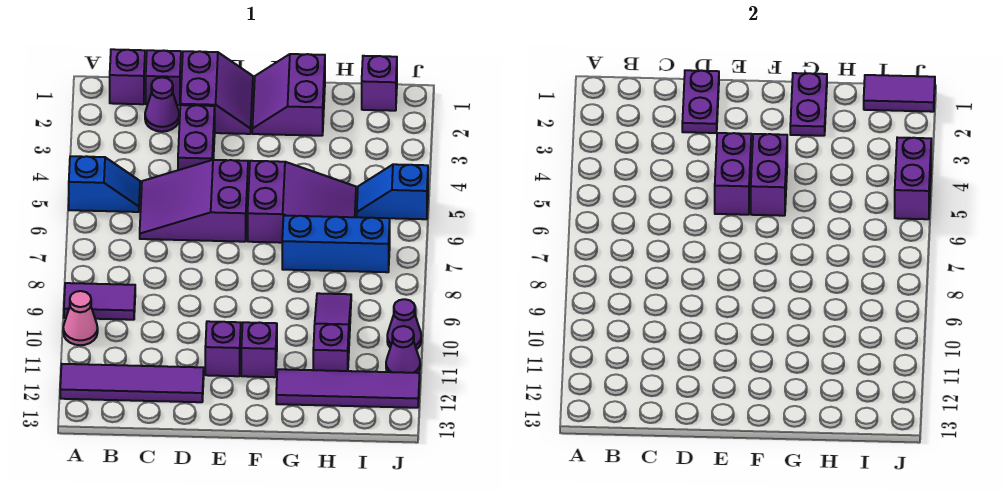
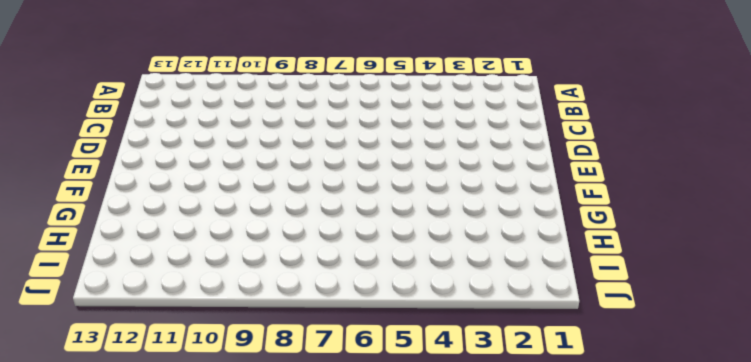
none -> blue 1x2 slope [69,156,140,212]
none -> purple 1x2 tile [64,283,135,320]
none -> pink 1x1 cone [63,291,98,345]

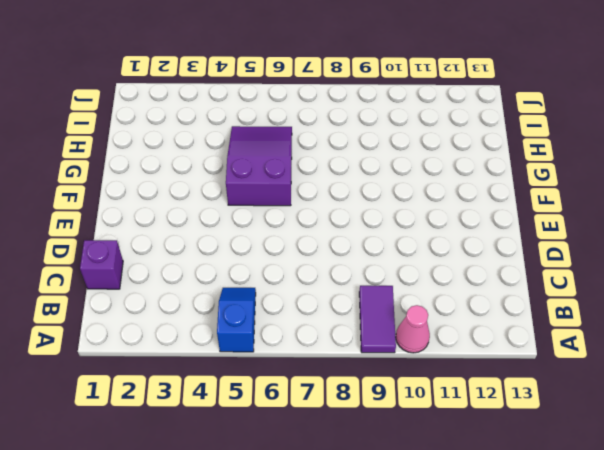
none -> purple 1x4 tile [60,364,204,402]
none -> purple 1x1 brick [110,49,145,104]
none -> purple 1x1 cone [145,77,179,132]

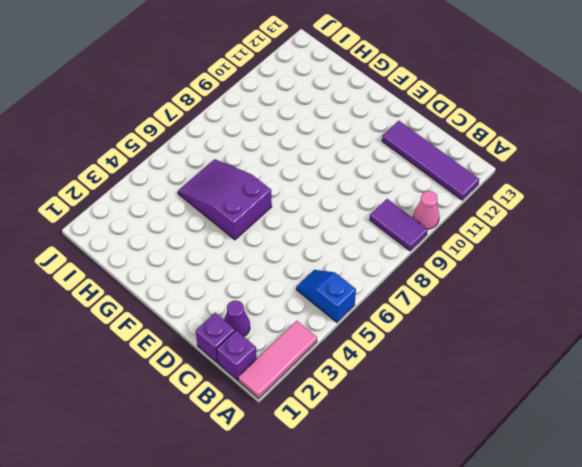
pink 1x3 tile [238,321,317,398] -> none
none -> purple 2x3 slope [140,160,248,242]
none -> purple 2x2 slope [180,51,253,134]
none -> purple 1x2 brick [178,105,215,170]

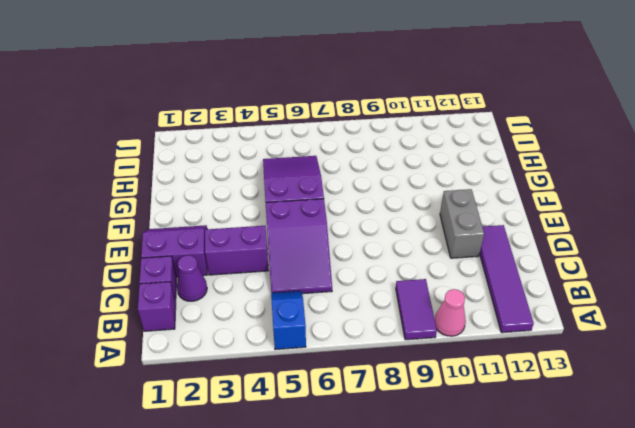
grey 1x2 brick [440,189,484,258] -> purple 1x1 brick [205,321,241,376]
none -> purple 2x2 slope [252,54,325,136]
none -> purple 1x1 brick [241,322,277,377]
none -> blue 1x3 brick [282,216,390,272]

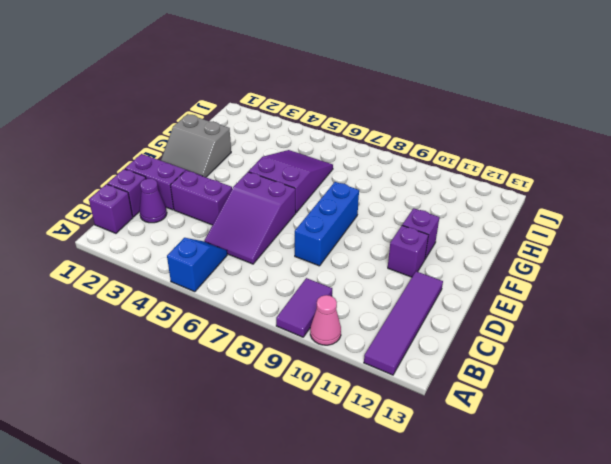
blue 1x3 brick [295,182,359,266] -> blue 1x3 brick moved to [282,216,390,272]
grey 2x2 slope [161,114,231,177] -> purple 2x2 slope [252,54,325,136]
none -> purple 1x4 tile [276,369,420,408]
none -> purple 1x3 slope [313,293,351,371]
none -> purple 1x1 brick [362,56,397,111]

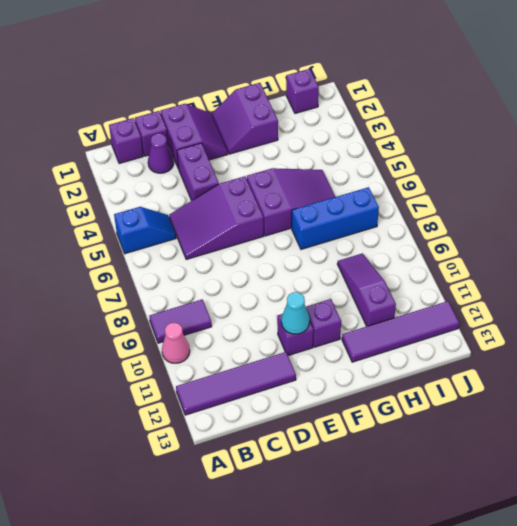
cyan 1x1 cone [281,292,310,334] -> none
none -> blue 1x2 slope [357,164,428,219]
none -> purple 1x1 cone [387,299,421,349]
none -> purple 1x1 cone [386,326,420,373]

